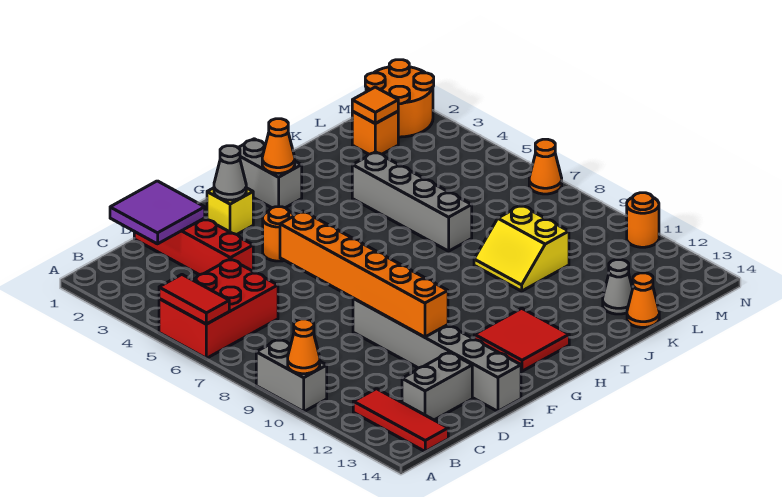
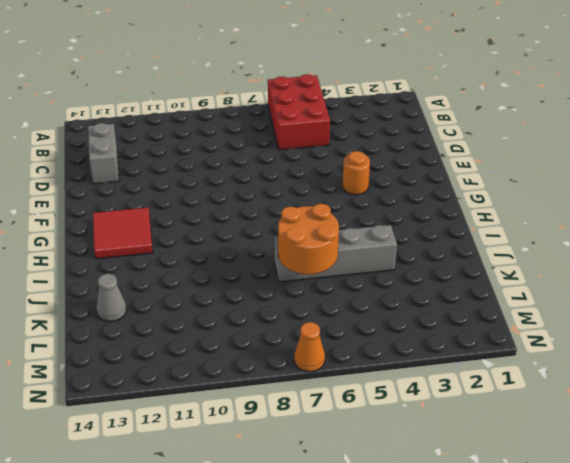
orange 2x2 round brick [278,204,339,274] -> orange 2x2 round brick moved to [365,60,434,137]
none -> grey 1x2 brick [256,339,327,412]
none -> red 1x3 tile [353,389,448,451]
none -> red 1x4 brick [134,218,253,275]

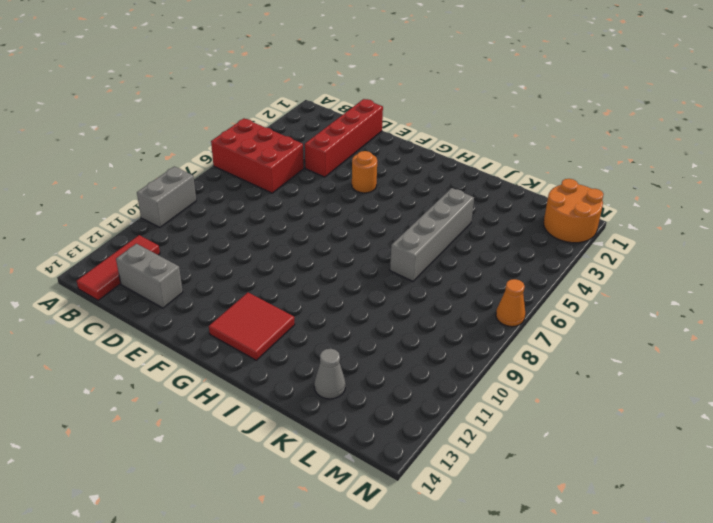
none -> grey 1x6 brick [353,298,521,411]
none -> yellow 1x1 brick [207,188,253,235]
none -> grey 1x2 brick [238,139,302,208]

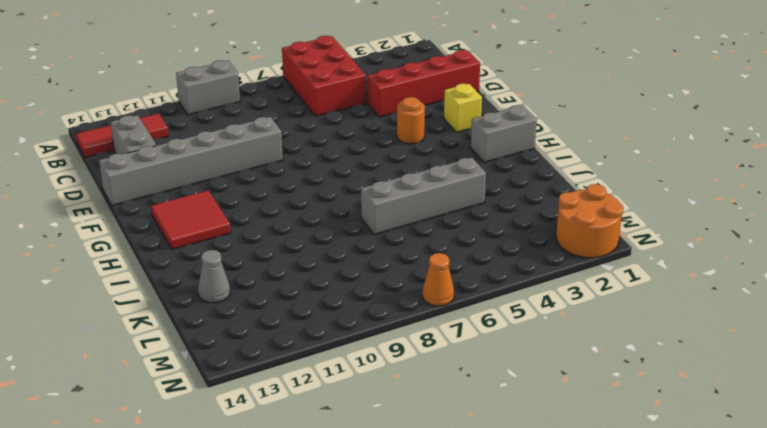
none -> yellow 2x2 slope [474,205,569,291]
none -> orange 1x1 cone [627,273,659,327]
none -> orange 1x1 brick [352,111,398,154]

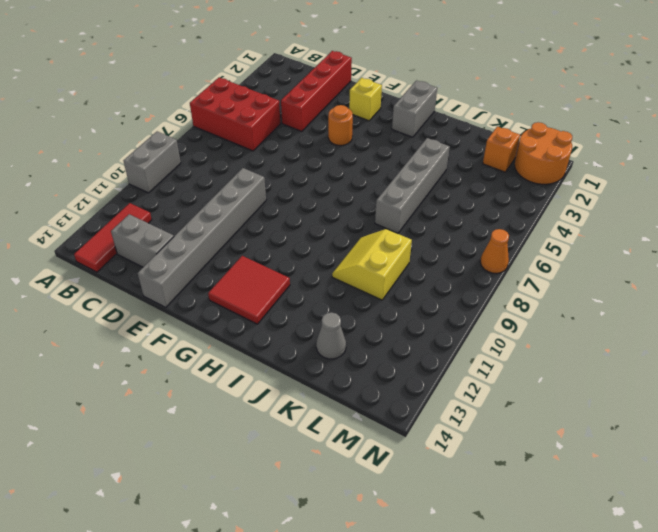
none -> orange 1x1 cone [627,273,659,327]
none -> orange 1x1 round brick [627,193,659,247]
none -> red 1x2 tile [159,275,229,324]

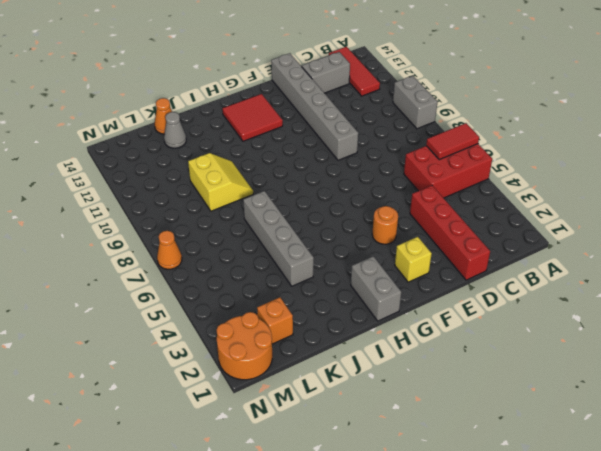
red 1x2 tile [426,123,479,160] -> red 1x2 tile turned to [159,275,229,324]
none -> orange 1x1 round brick [627,193,659,247]
none -> orange 1x1 cone [288,319,320,374]
none -> purple 2x2 tile [110,181,205,244]

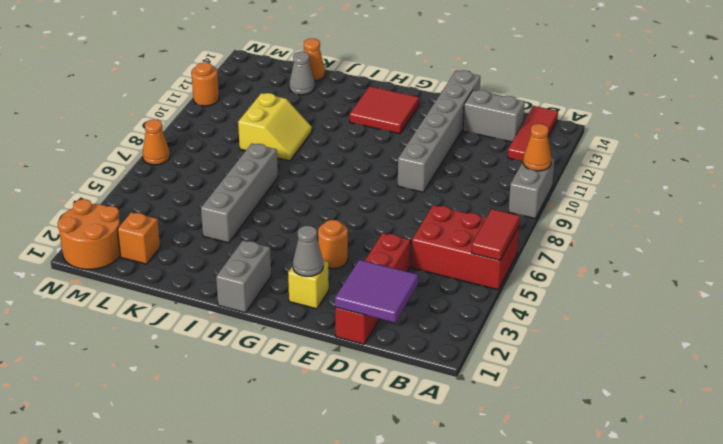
none -> orange 1x6 brick [280,211,448,337]
none -> orange 1x1 cone [262,119,295,173]
none -> orange 1x1 tile [352,87,398,124]

